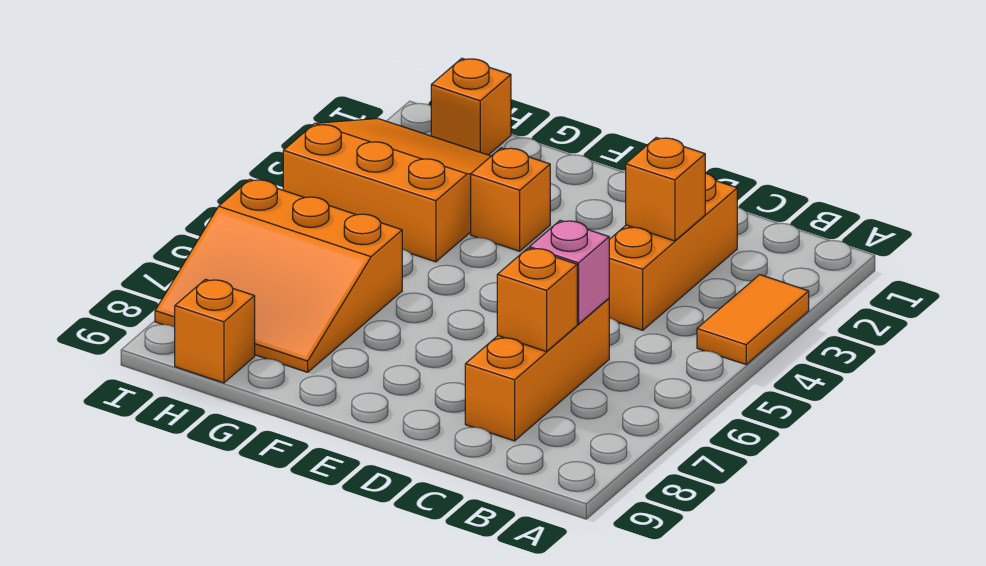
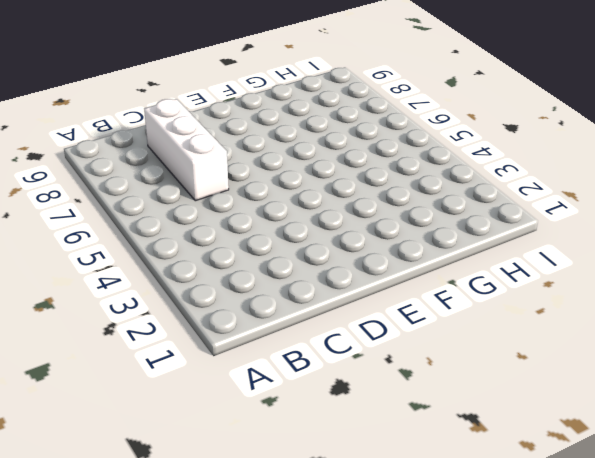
white 1x3 brick [144,99,229,201] -> orange 1x3 brick [465,298,609,441]
none -> orange 1x2 tile [697,275,809,364]
none -> orange 1x3 brick [609,173,737,330]

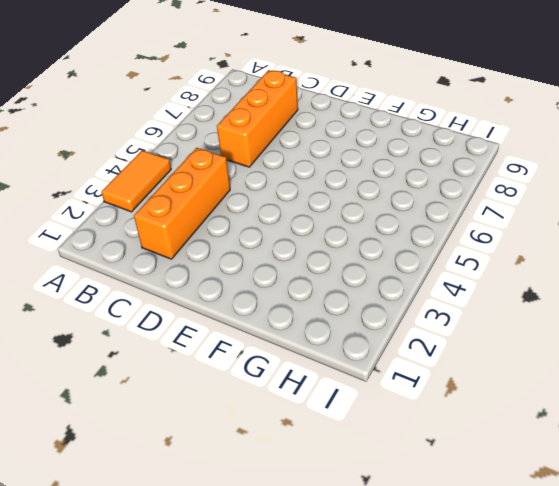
none -> orange 1x1 brick [471,148,550,251]
none -> orange 3x3 slope [283,119,491,262]

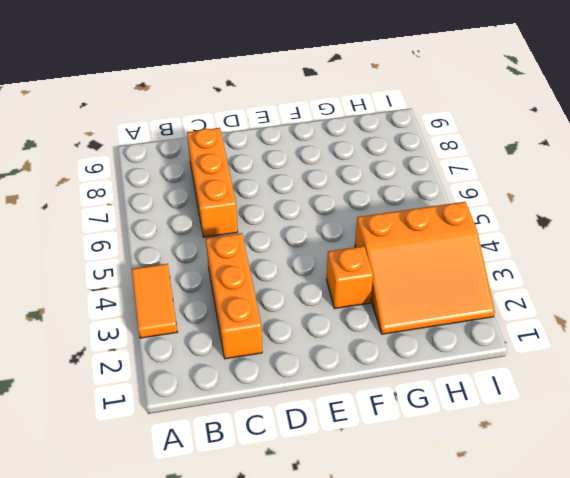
none -> orange 3x3 slope [155,179,402,372]
none -> orange 1x1 brick [431,58,511,155]

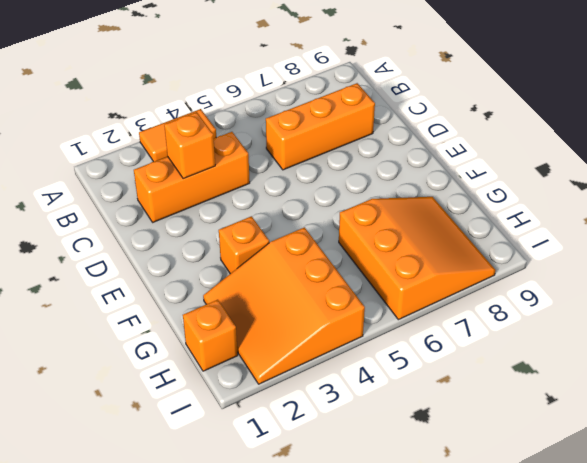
none -> orange 1x1 brick [175,279,255,383]
none -> pink 1x1 brick [529,220,609,324]

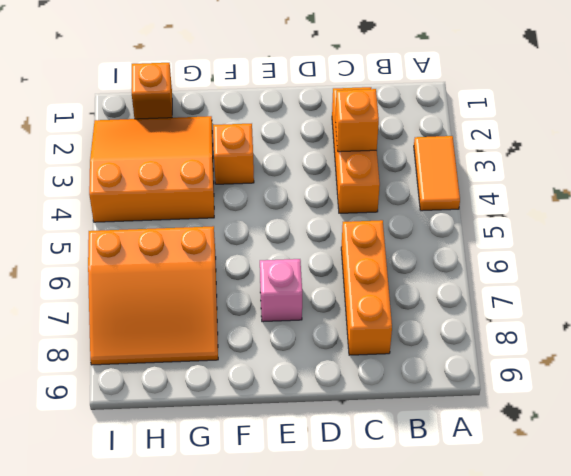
pink 1x1 brick [260,259,302,322] -> pink 1x1 brick moved to [529,220,609,324]
none -> orange 1x1 brick [175,279,255,383]
none -> orange 1x1 brick [497,248,577,352]

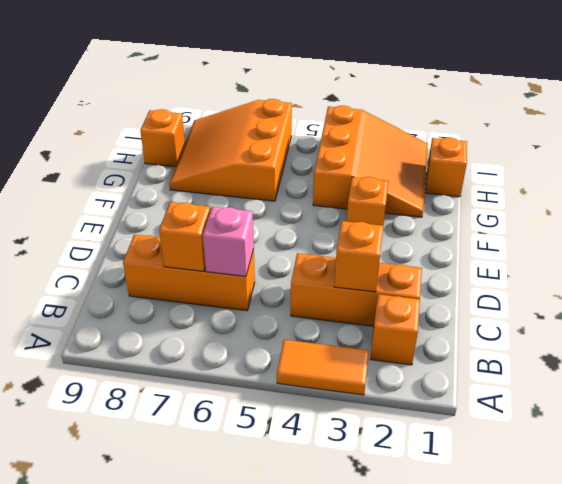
orange 1x1 brick [370,294,420,365] -> none

